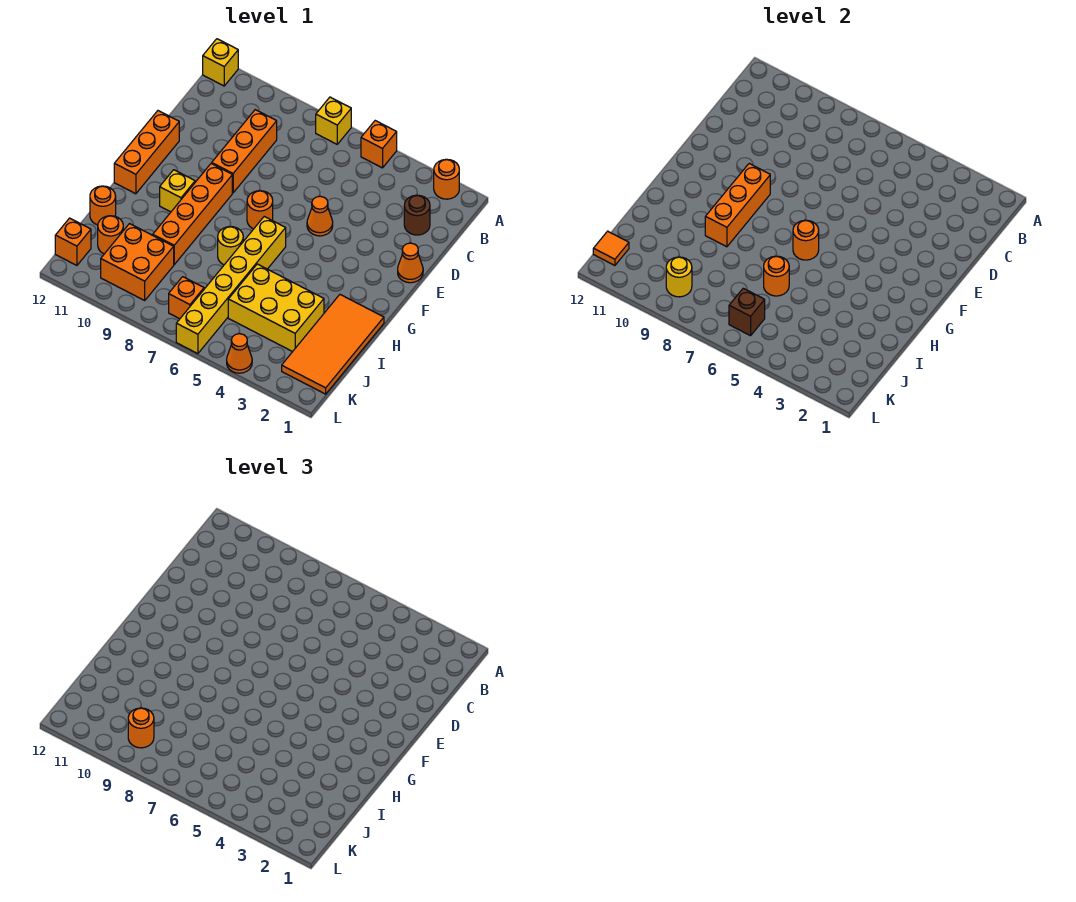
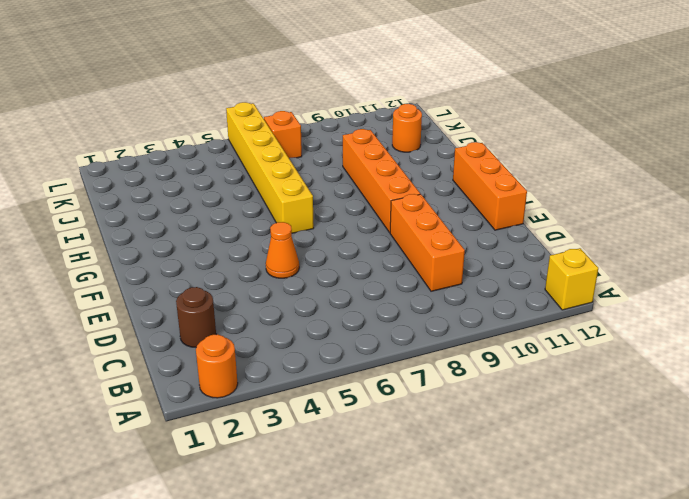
none -> orange 1x1 brick [361,121,397,168]
none -> yellow 1x1 brick [316,97,351,144]
none -> orange 1x1 cone [398,243,423,283]

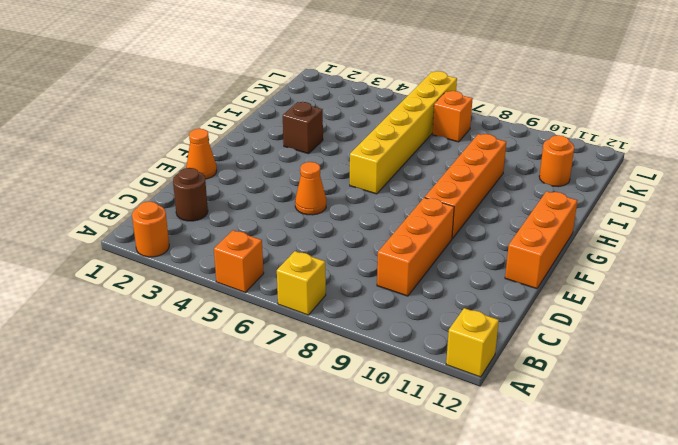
brown 1x1 brick [283,102,323,154] -> brown 1x1 brick moved to [729,288,765,336]
none -> orange 1x1 round brick [247,191,273,229]
none -> yellow 1x1 brick [160,170,195,212]
none -> orange 2x4 tile [282,295,384,394]

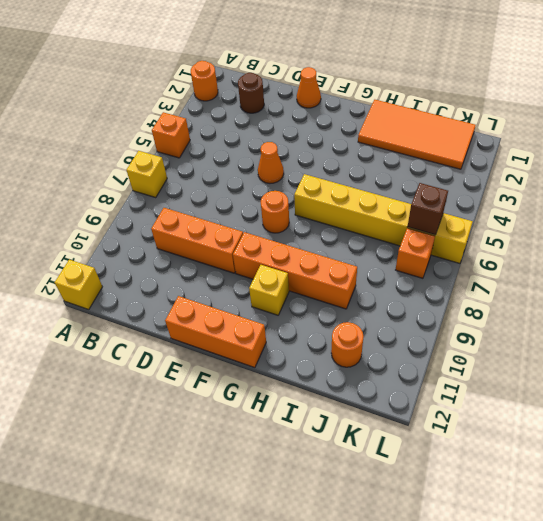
none -> yellow 1x1 round brick [218,227,243,265]
none -> yellow 2x3 brick [228,264,324,352]
none -> orange 1x1 round brick [90,186,116,225]

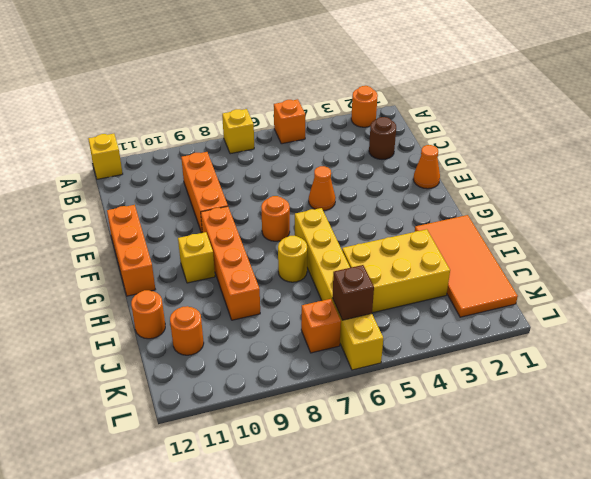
none -> orange 2x2 brick [101,224,174,300]
none -> orange 1x1 brick [55,218,91,265]
none -> orange 1x1 cone [227,334,252,373]

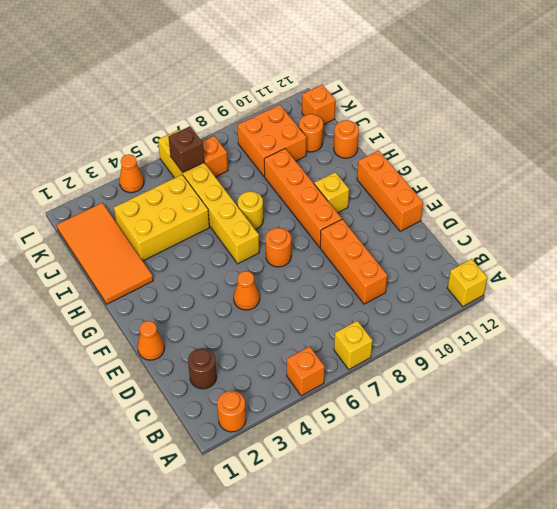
none -> orange 1x3 brick [705,164,770,247]
none -> orange 1x1 round brick [793,220,819,260]
none -> orange 1x1 round brick [764,256,789,296]

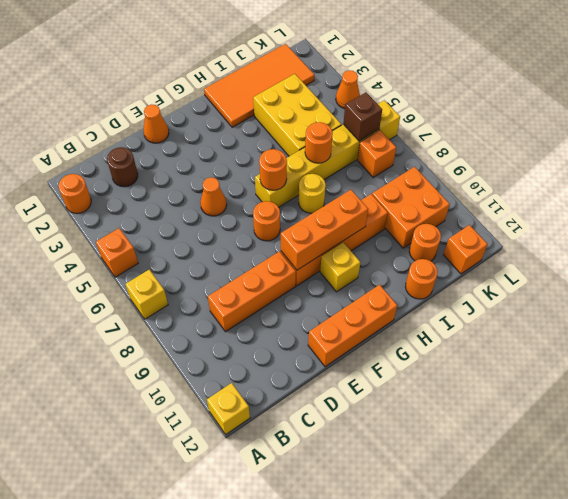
none -> yellow 1x1 round brick [666,257,692,297]
none -> orange 1x1 tile [593,231,629,265]
none -> orange 1x1 round brick [128,708,154,748]

